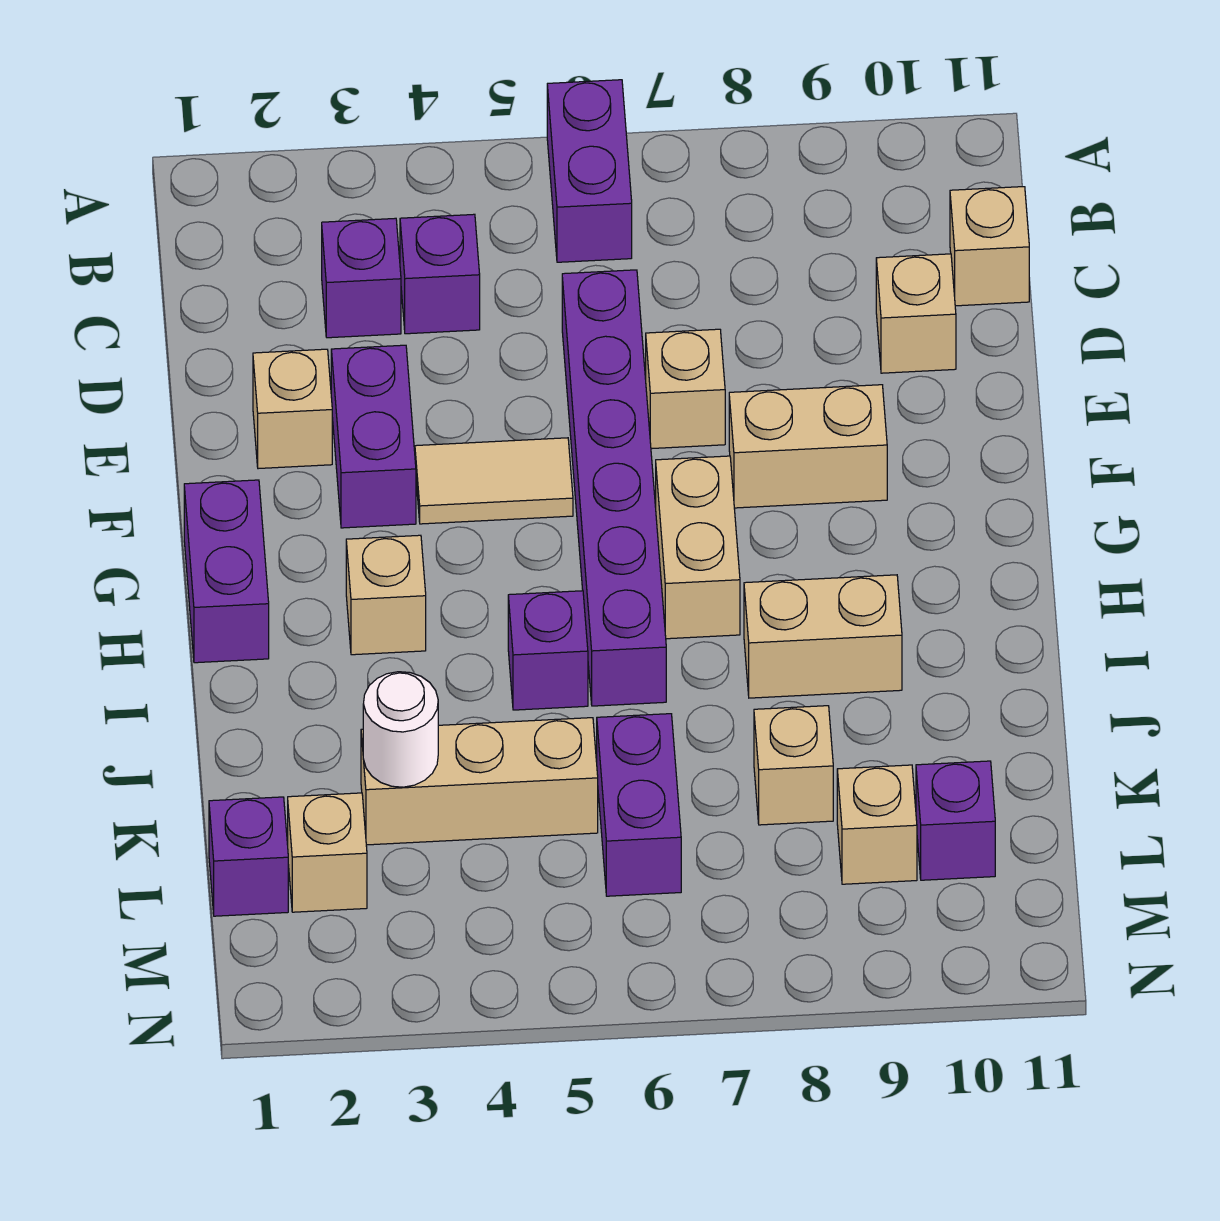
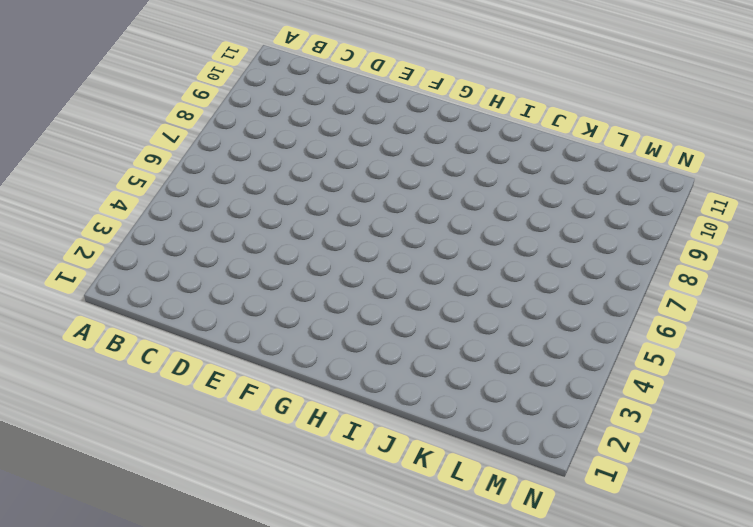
none -> purple 1x2 brick [547,80,632,262]
none -> purple 1x1 brick [322,218,401,338]
none -> purple 1x1 brick [400,214,480,334]

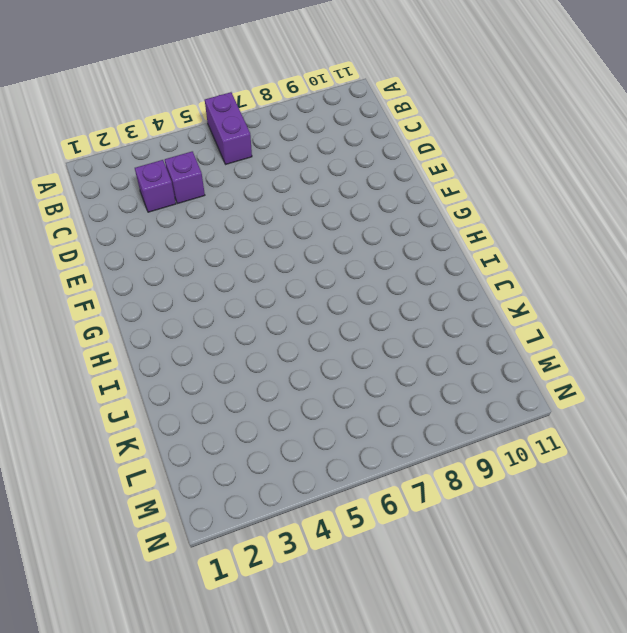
none -> tan 1x1 brick [950,187,1029,306]
none -> purple 1x6 brick [562,270,666,706]
none -> tan 1x1 brick [876,254,956,373]

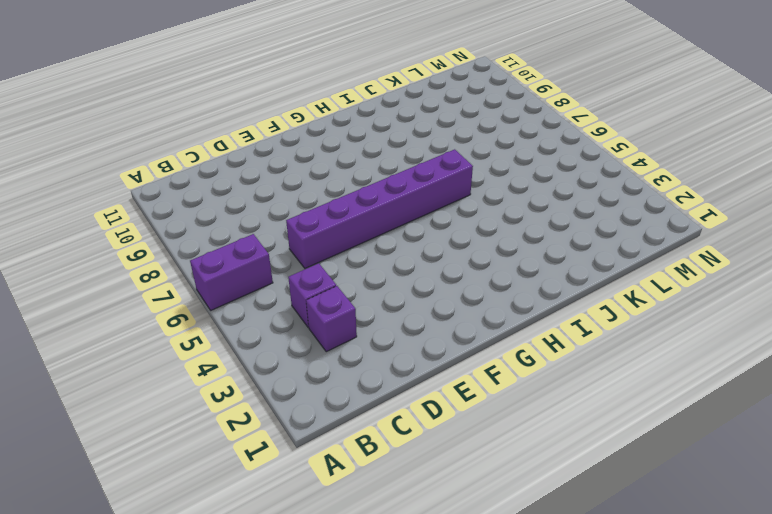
none -> tan 1x1 brick [950,187,1029,306]
none -> tan 1x1 brick [876,254,956,373]
none -> tan 1x1 brick [253,349,332,469]

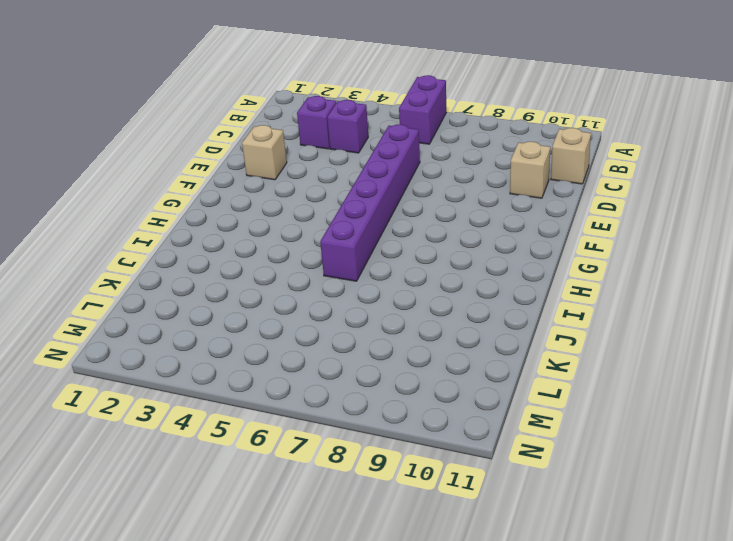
none -> purple 1x2 brick [331,345,416,528]
none -> tan 1x1 brick [646,329,725,449]
none -> tan 1x2 tile [415,438,573,524]

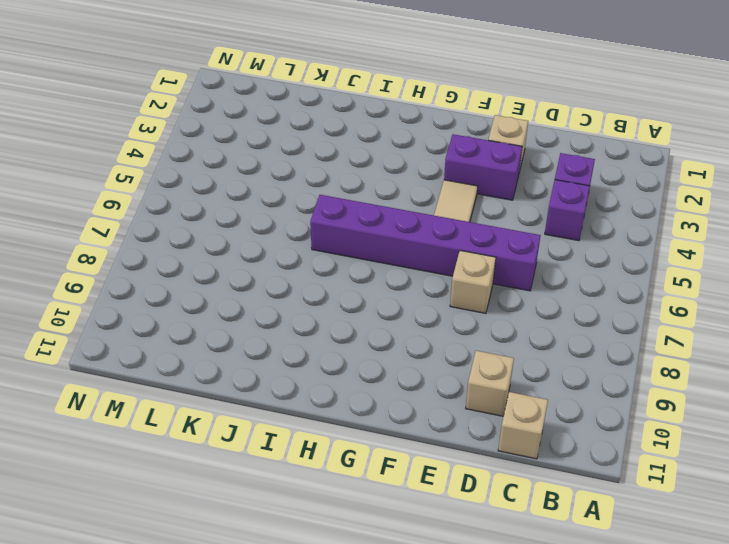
none -> purple 1x2 brick [547,80,632,262]
none -> tan 1x2 brick [729,385,887,508]
none -> purple 1x2 brick [184,480,269,663]

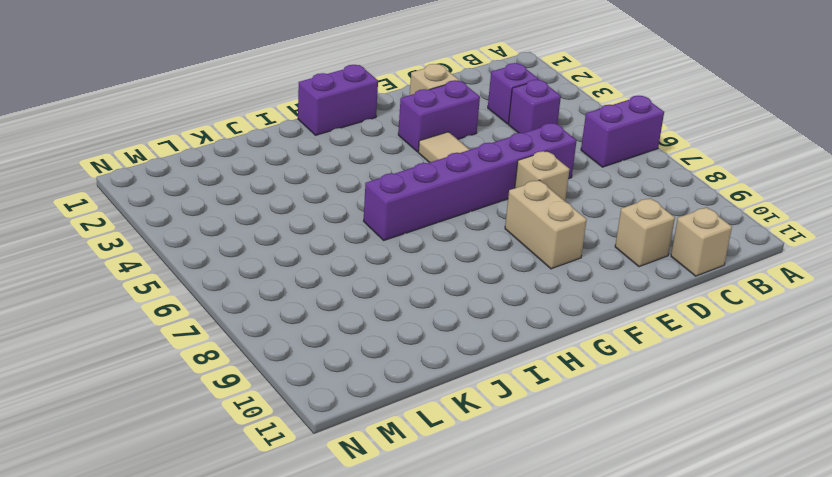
none -> tan 1x2 brick [656,456,740,639]
none -> tan 1x1 brick [346,535,426,655]
none -> purple 1x1 brick [508,591,588,710]

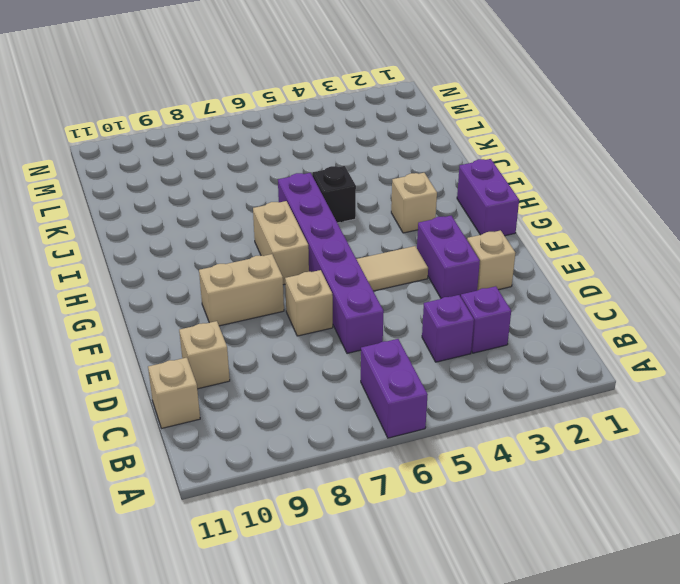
black 1x1 brick [312,166,356,223] -> purple 1x1 brick [508,591,588,710]
none -> tan 1x2 brick [744,575,902,698]
none -> tan 1x3 brick [361,718,598,845]
none -> purple 1x2 brick [597,714,681,896]

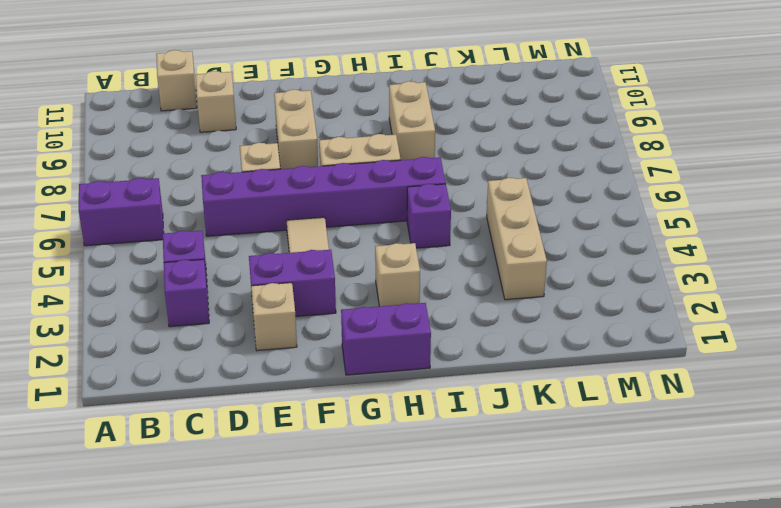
none -> purple 1x2 brick [597,714,681,896]
none -> tan 1x1 brick [754,706,833,825]
none -> purple 1x1 brick [209,797,288,916]

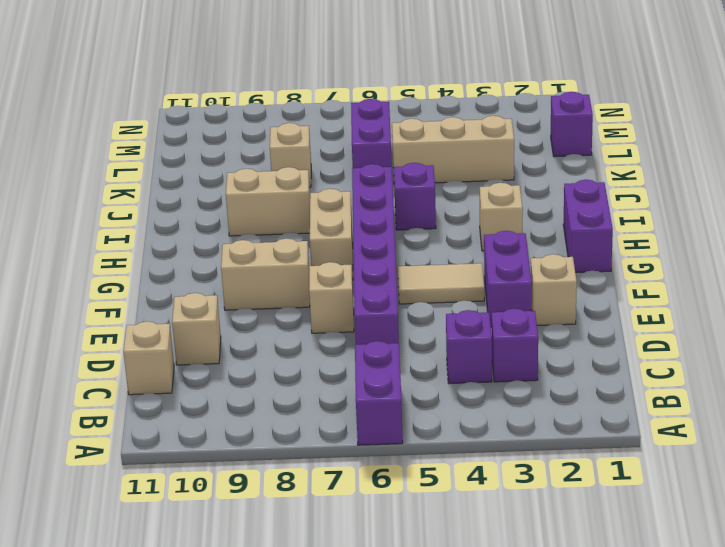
none -> tan 1x1 brick [288,793,367,912]
none -> tan 1x1 brick [837,765,917,884]
none -> purple 1x1 brick [916,761,995,880]

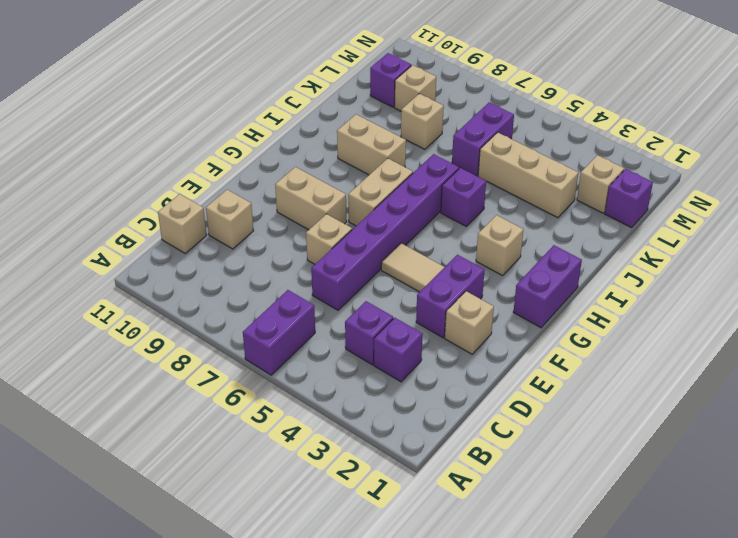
none -> white 1x1 round brick [363,672,438,787]

